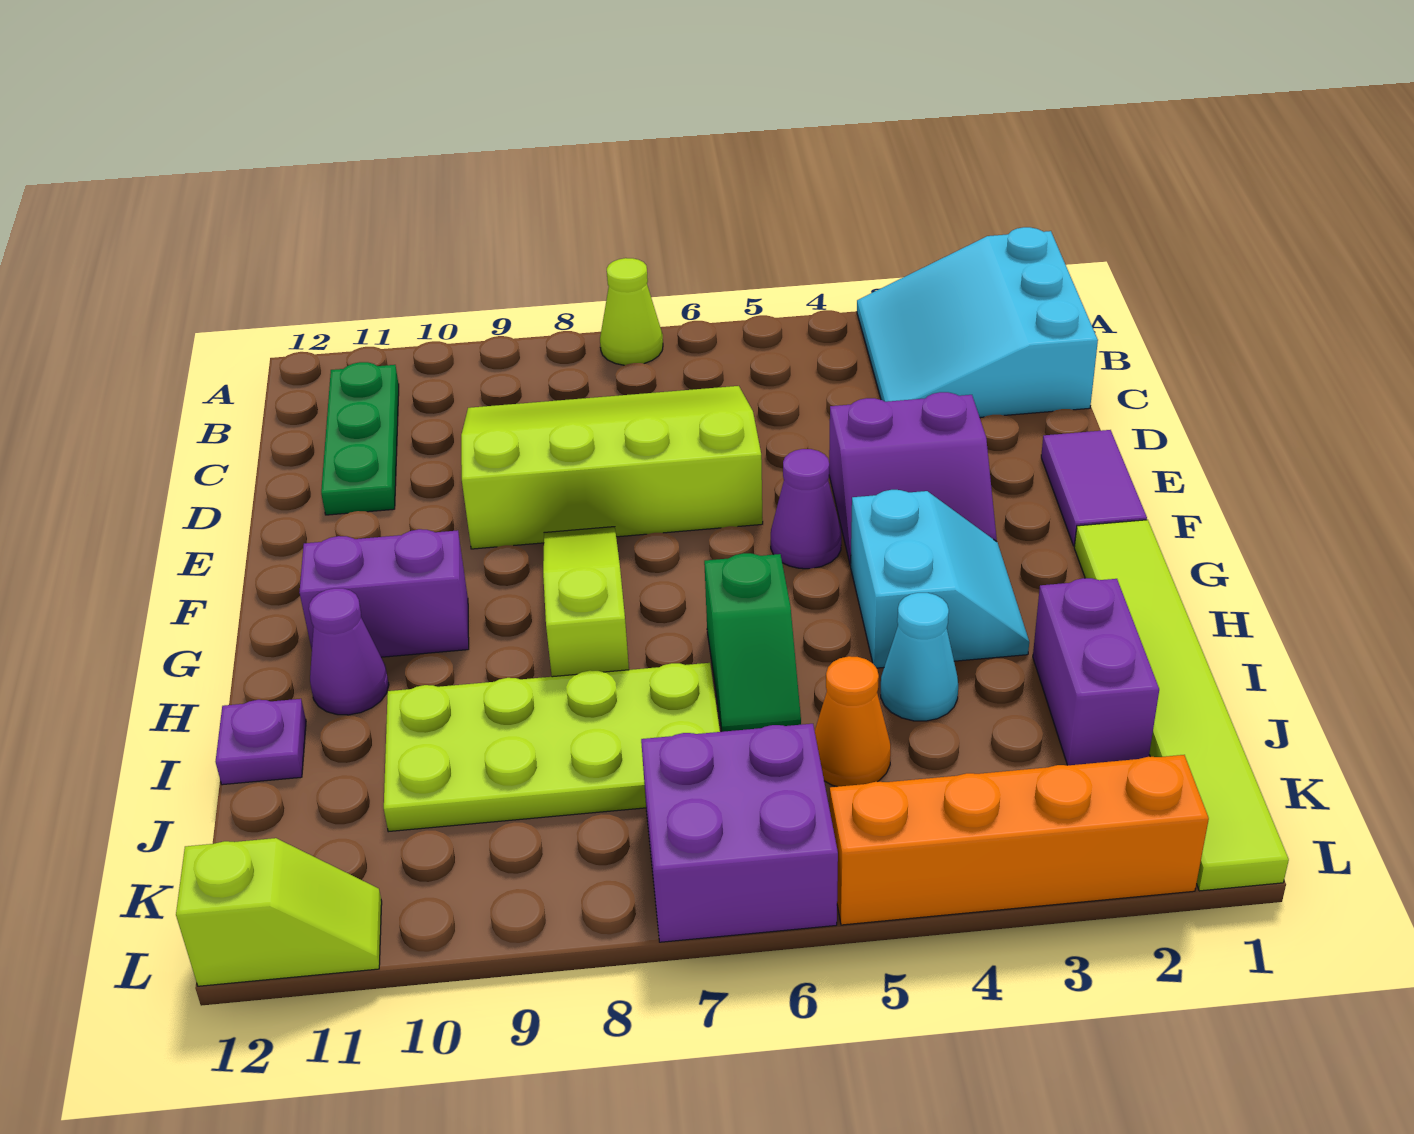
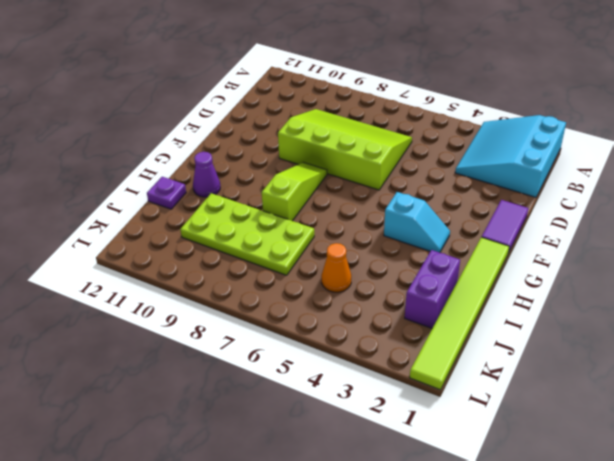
cyan 1x2 slope [384,192,450,253] -> cyan 2x2 slope [851,490,1029,668]
none -> lime 1x1 cone [600,258,663,365]
none -> green 1x3 plate [321,362,399,515]
none -> purple 2x2 slope [829,392,997,565]

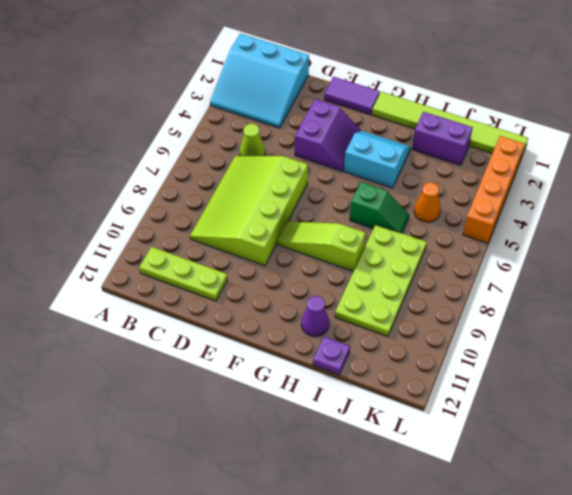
lime 1x3 plate [139,247,228,301] -> green 1x3 plate [321,362,399,515]
lime 1x1 cone [240,124,265,156] -> lime 1x1 cone moved to [600,258,663,365]
none -> purple 1x1 cone [771,449,841,569]
none -> purple 1x2 brick [299,529,469,657]
none -> cyan 1x1 cone [881,593,958,721]

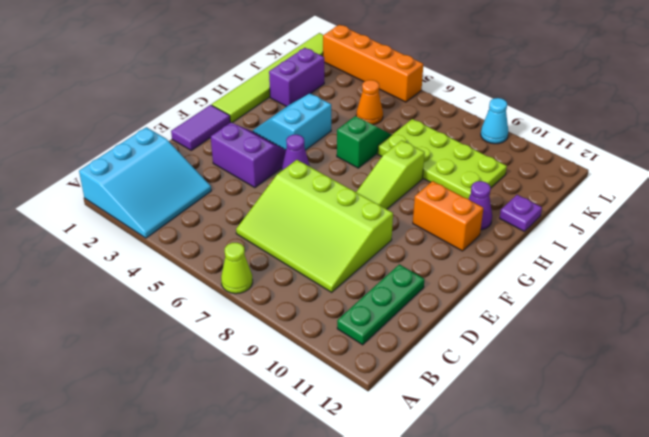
orange 1x2 brick [413,181,483,251] -> purple 1x2 brick [299,529,469,657]
cyan 1x1 cone [481,98,508,144] -> cyan 1x1 cone moved to [881,593,958,721]
none -> purple 2x2 brick [641,724,838,942]
none -> lime 1x2 slope [176,838,382,986]

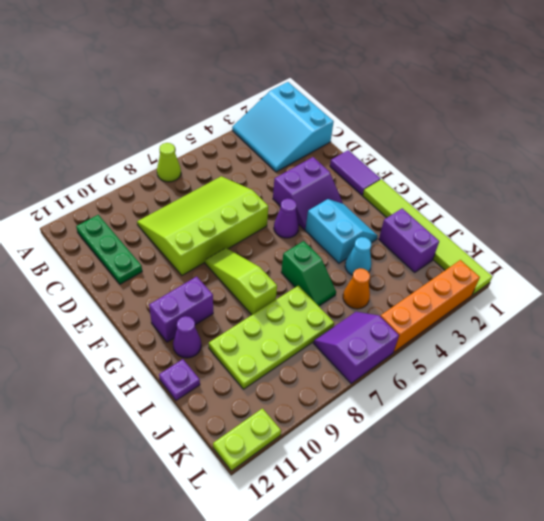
purple 2x2 slope [313,312,399,383] -> purple 2x2 brick [641,724,838,942]
lime 1x2 plate [213,408,281,471] -> lime 1x2 slope [176,838,382,986]

